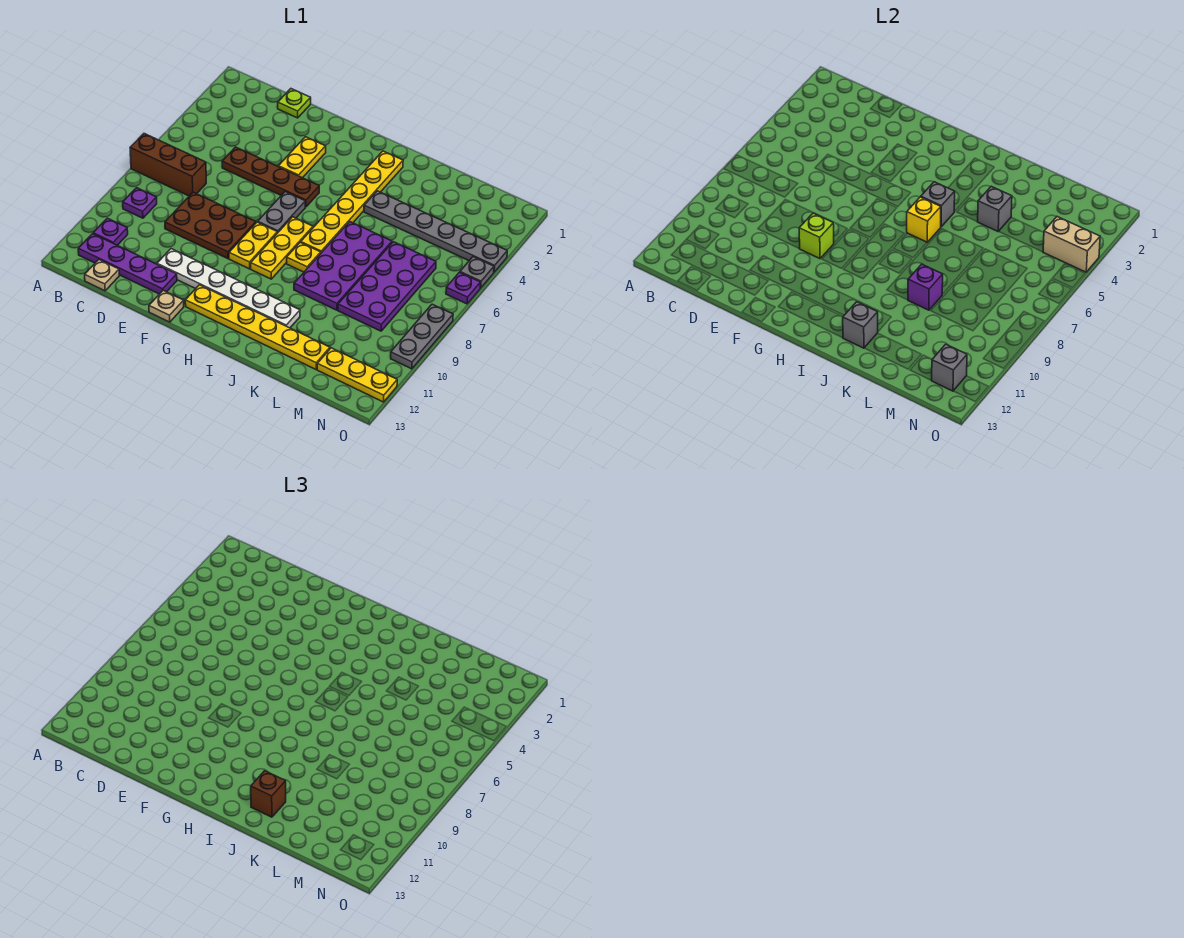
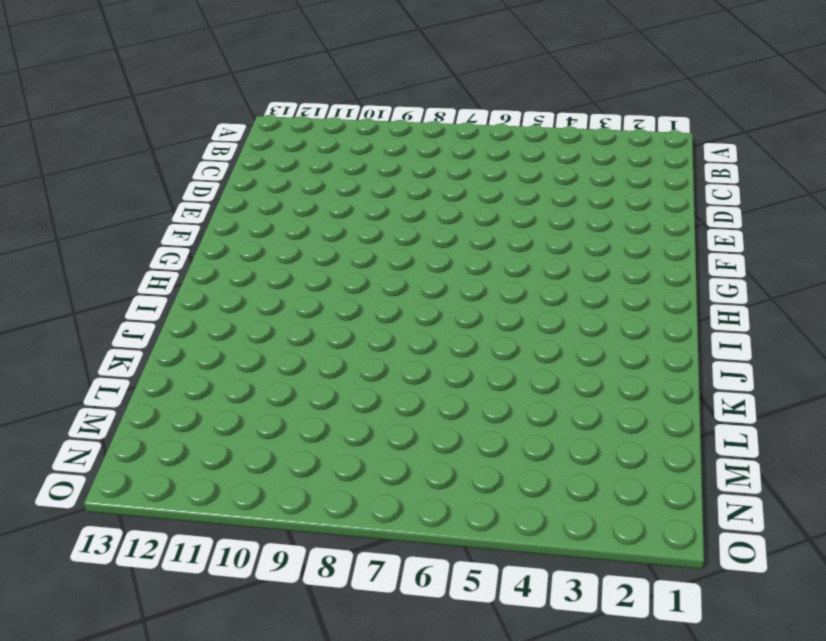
none -> brown 1x3 brick [130,134,206,196]
none -> purple 1x1 plate [123,188,157,218]
none -> purple 1x1 plate [93,218,128,245]
none -> purple 1x4 plate [78,234,177,294]

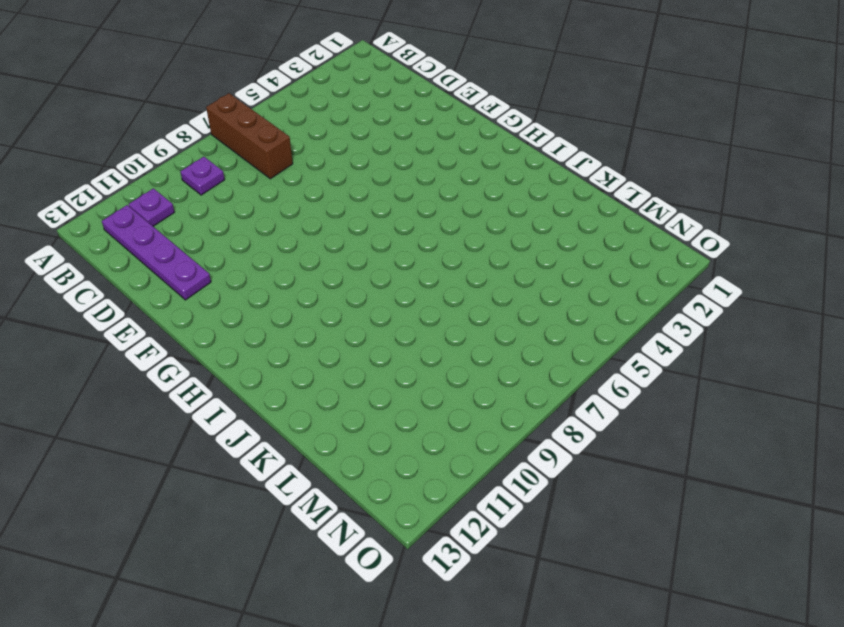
none -> tan 1x1 plate [85,260,119,291]
none -> lime 1x1 plate [278,89,311,118]
none -> brown 1x4 plate [222,147,319,207]
none -> brown 2x3 plate [165,192,256,259]

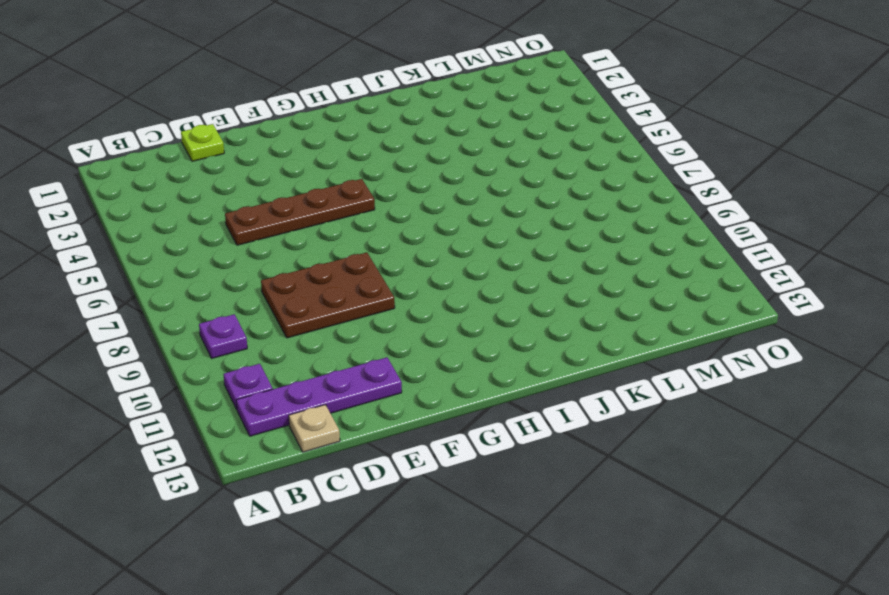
none -> brown 1x3 brick [130,134,206,196]
none -> white 1x6 plate [157,249,300,328]
none -> yellow 1x2 plate [278,137,326,178]
none -> tan 1x1 plate [149,290,184,322]

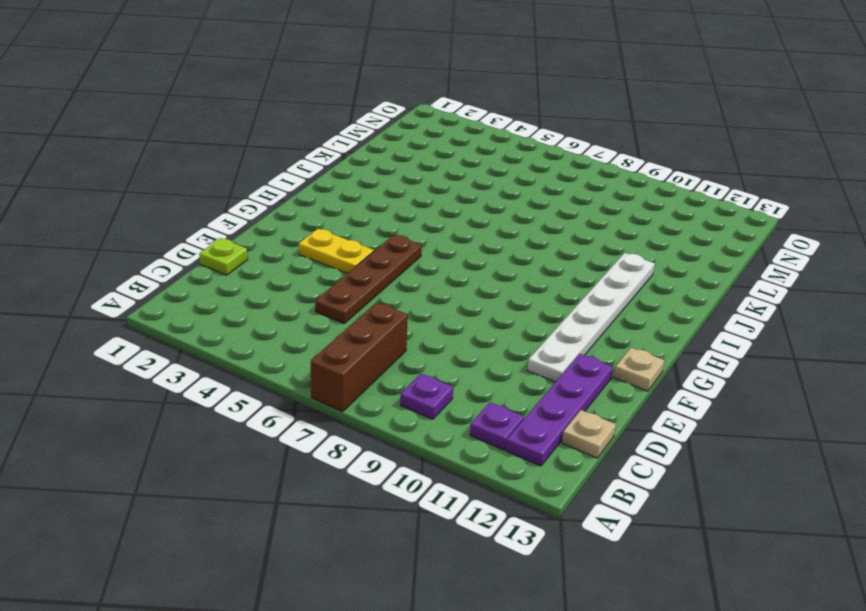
none -> brown 2x3 plate [165,192,256,259]
none -> grey 1x2 plate [258,192,305,233]
none -> yellow 1x2 plate [229,222,277,269]
none -> yellow 1x6 plate [185,285,330,369]

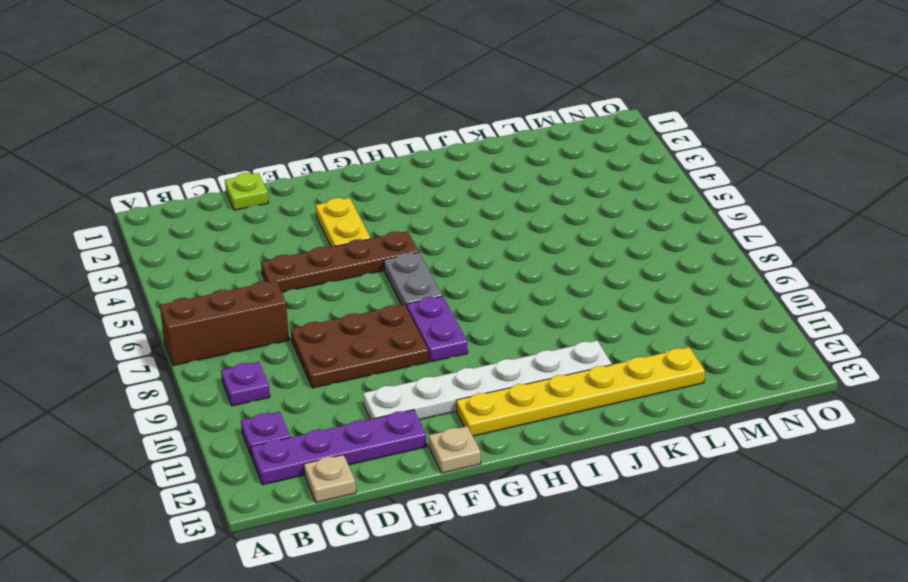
purple 1x2 plate [407,296,468,362] -> yellow 1x2 plate [229,222,277,269]
none -> yellow 1x3 plate [251,217,313,279]
none -> yellow 1x6 plate [301,151,403,253]
none -> yellow 1x1 plate [287,242,321,272]
none -> grey 1x6 plate [364,191,507,272]

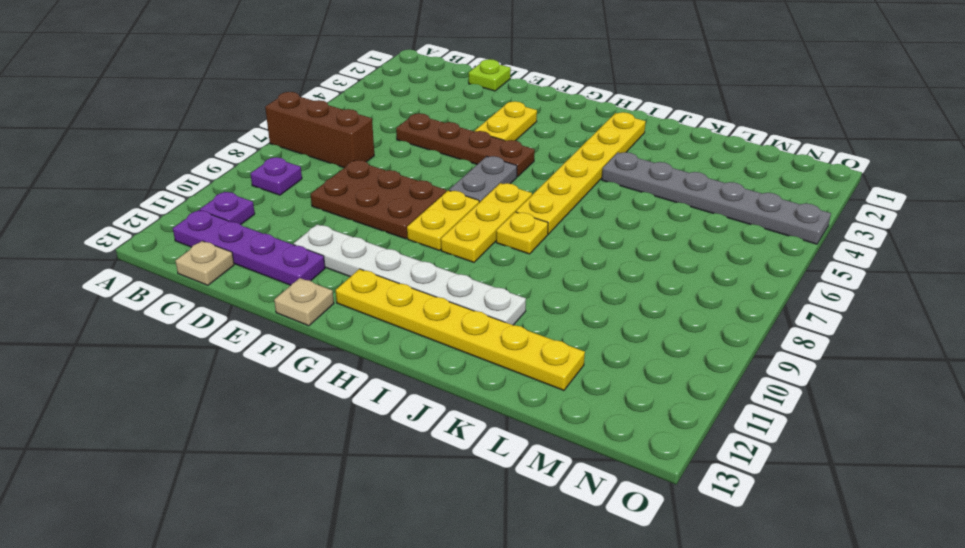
none -> purple 2x4 plate [294,222,392,310]
none -> purple 2x4 plate [338,242,436,331]
none -> yellow 1x3 plate [317,348,397,402]
none -> grey 1x1 plate [460,257,494,288]

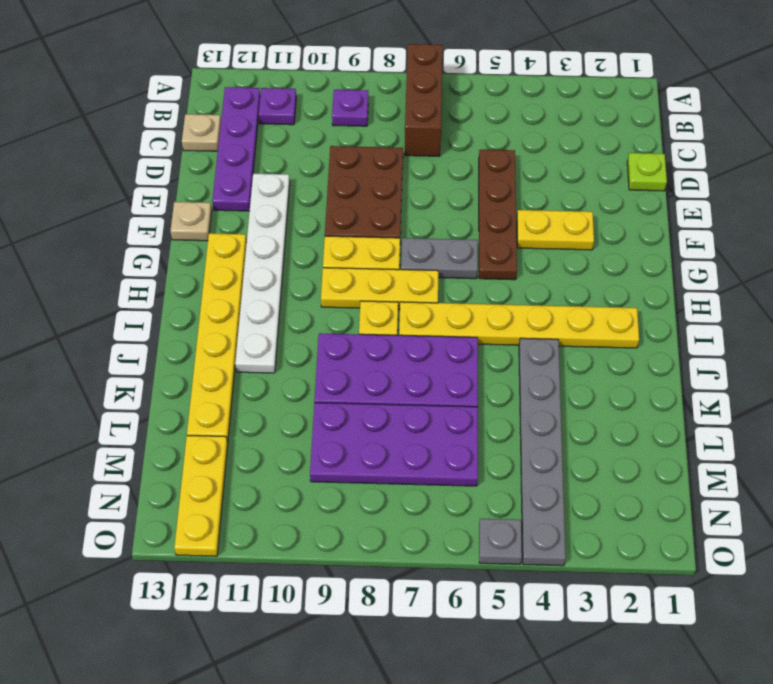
none -> purple 1x1 plate [446,272,480,304]
none -> grey 1x3 plate [391,304,453,369]
none -> lime 1x1 brick [799,213,834,259]
none -> grey 1x1 brick [921,182,955,227]

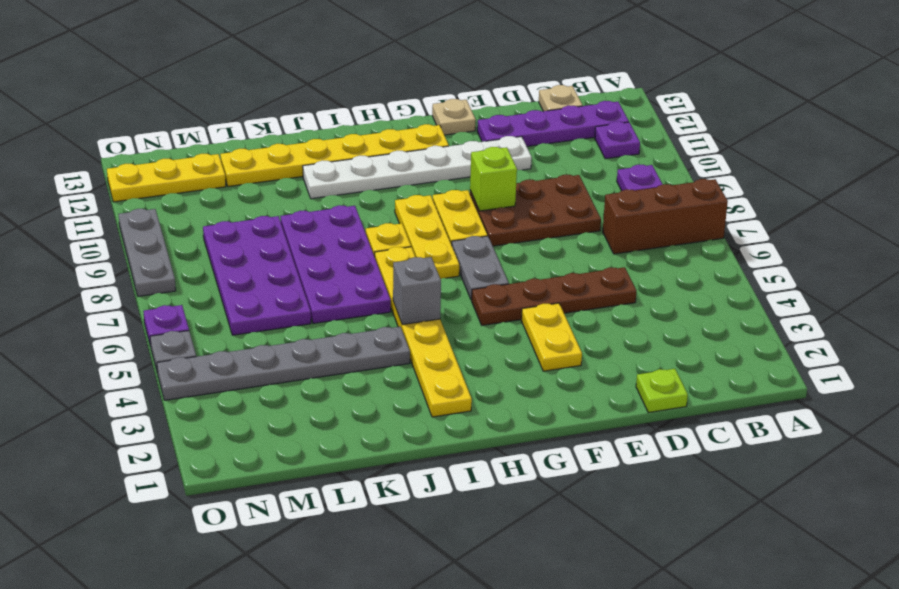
none -> yellow 1x1 brick [907,197,941,242]
none -> grey 1x1 brick [843,302,878,348]
none -> grey 1x1 brick [978,186,1012,231]
none -> purple 1x1 brick [908,264,943,310]

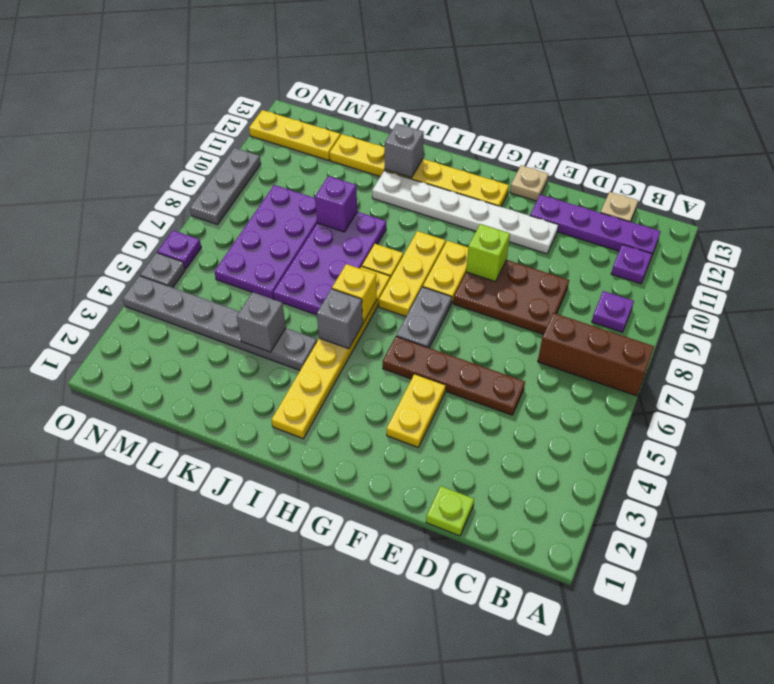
none -> tan 1x2 brick [1043,217,1100,272]
none -> grey 1x1 brick [931,344,967,391]
none -> brown 1x1 brick [251,771,286,817]

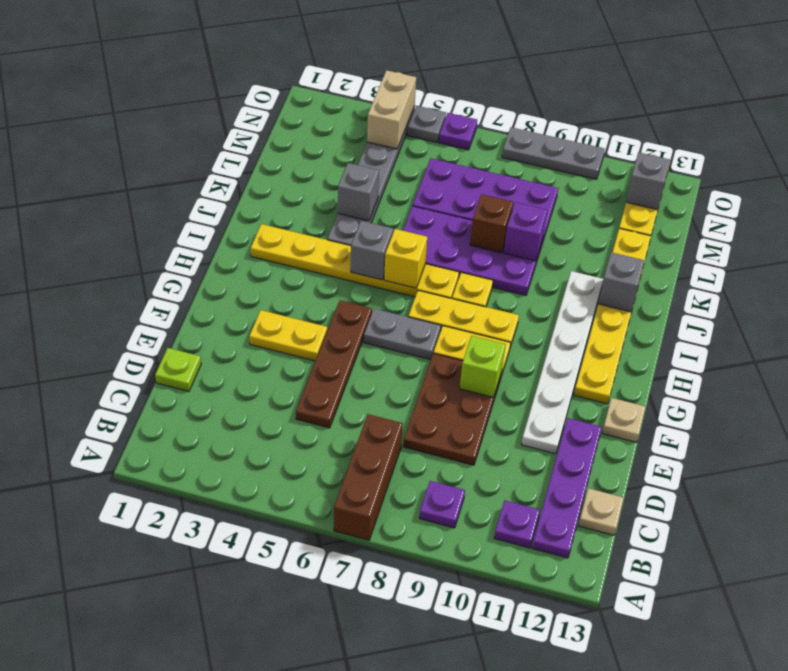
brown 1x1 brick [470,194,513,253] -> brown 1x1 brick moved to [251,771,286,817]

